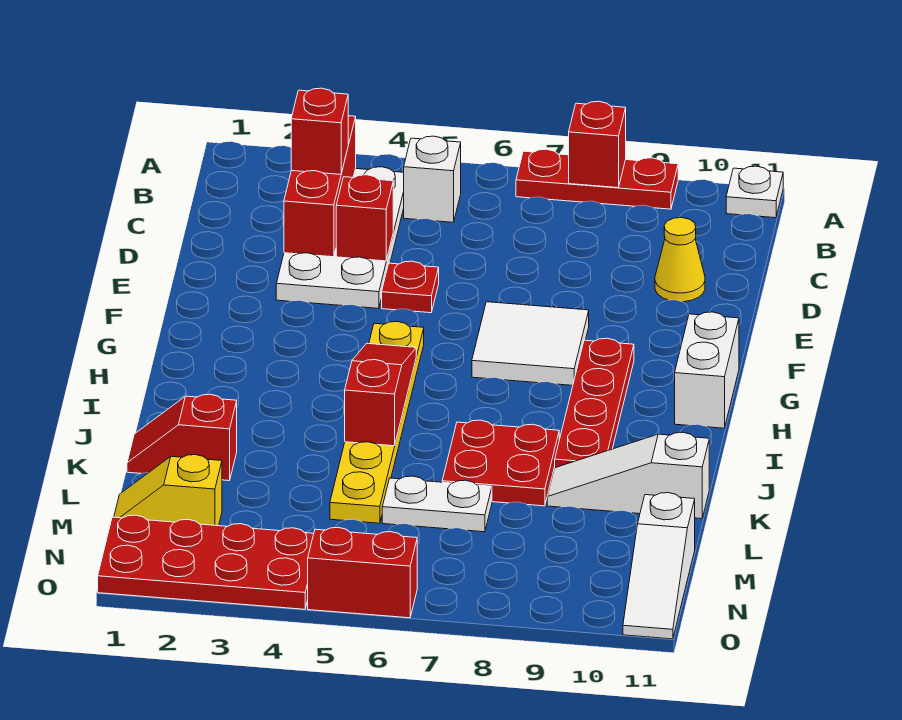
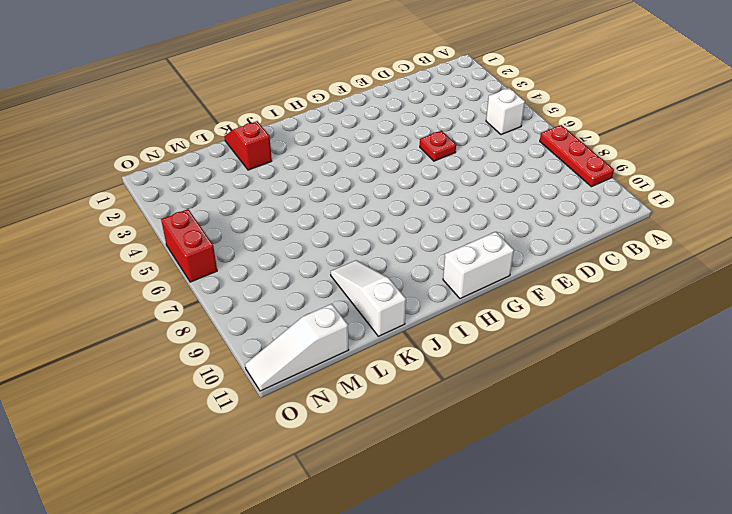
none -> white 1x1 plate [726,166,783,218]
none -> white 2x4 plate [276,167,404,308]
none -> yellow 1x1 cone [655,218,705,302]

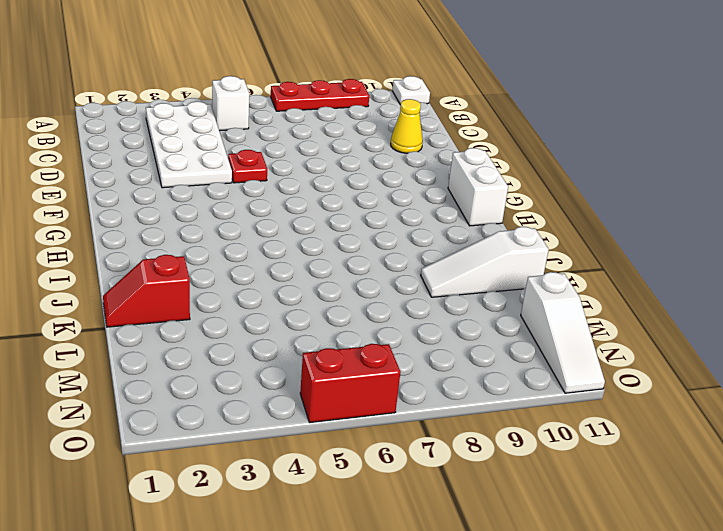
none -> white 2x2 tile [472,302,589,385]
none -> yellow 1x6 plate [330,322,424,523]
none -> red 1x4 plate [555,338,634,468]

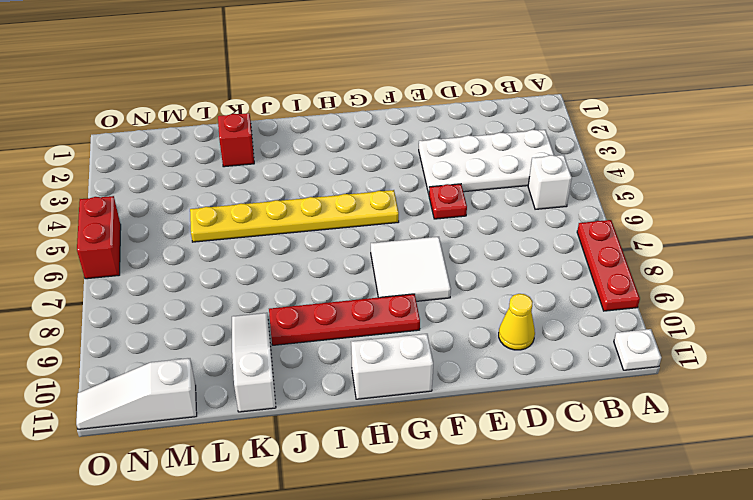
none -> red 2x2 plate [442,420,559,506]
none -> white 1x2 plate [382,476,492,532]
none -> yellow 1x2 slope [114,455,222,526]

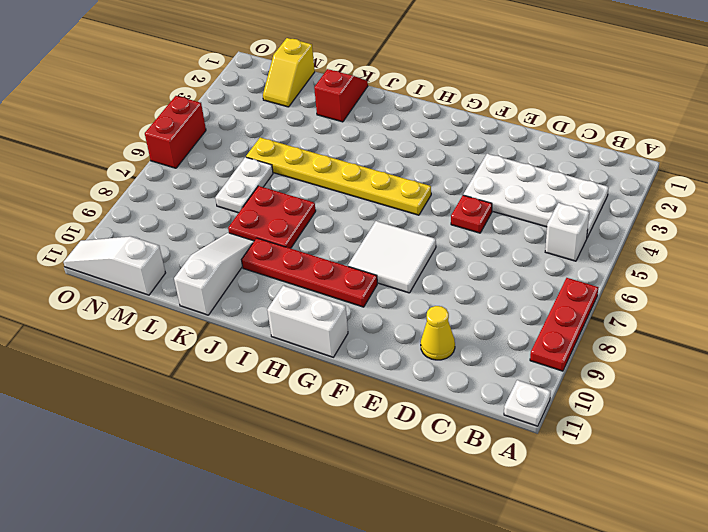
yellow 1x2 slope [263,38,315,107] -> yellow 1x2 slope turned to [114,455,222,526]
none -> red 2x4 plate [98,515,314,609]
none -> red 1x1 brick [569,101,626,188]
none -> red 1x3 brick [284,116,356,257]

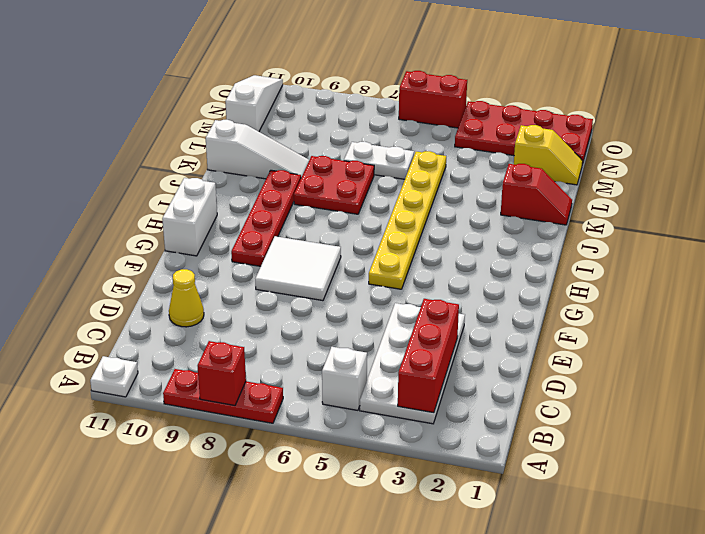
none -> red 1x1 plate [382,261,439,313]
none -> red 1x1 brick [336,175,393,261]
none -> red 1x3 slope [345,343,416,446]

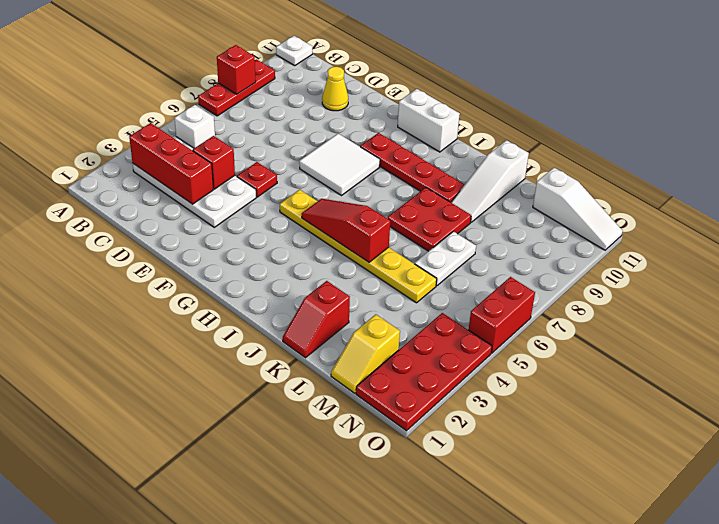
none -> red 1x1 brick [291,88,348,174]

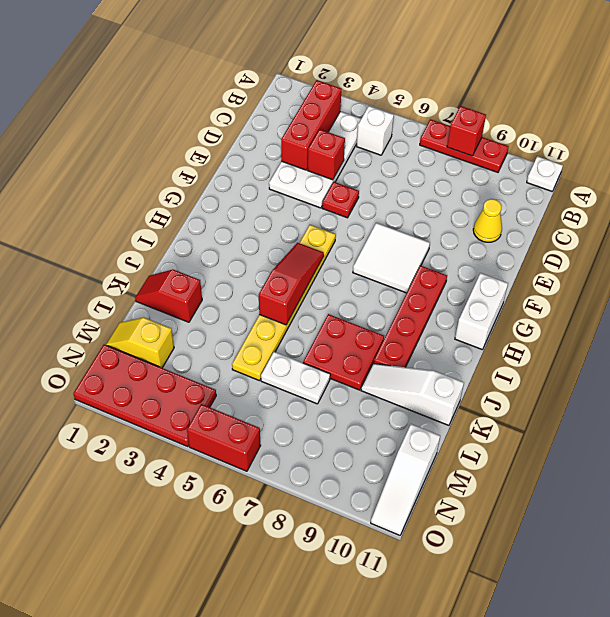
none -> red 1x1 brick [291,88,348,174]

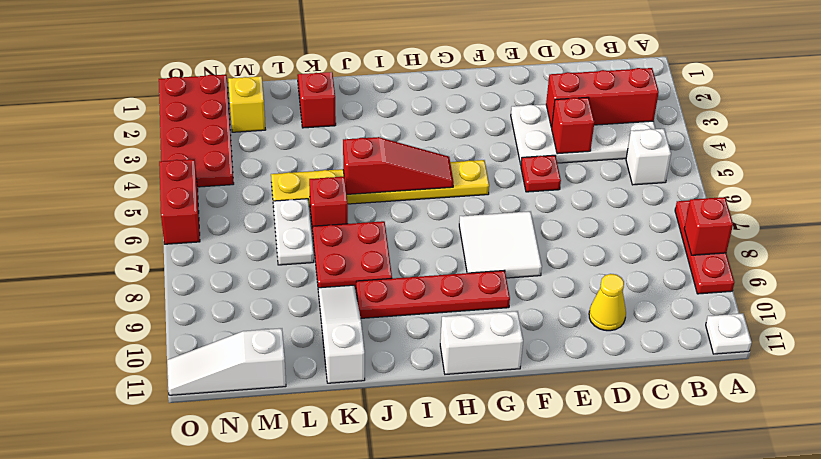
red 1x1 brick [309,177,348,231] -> red 1x1 brick moved to [291,88,348,174]

